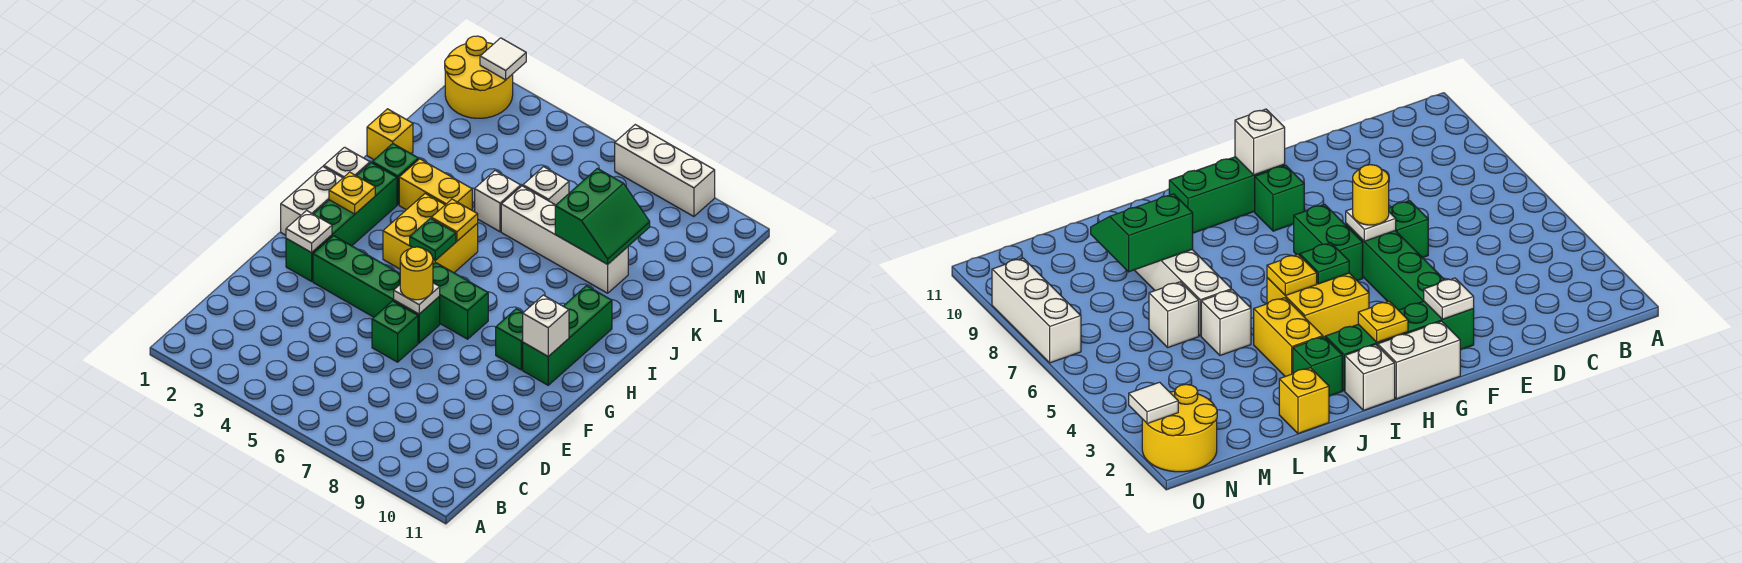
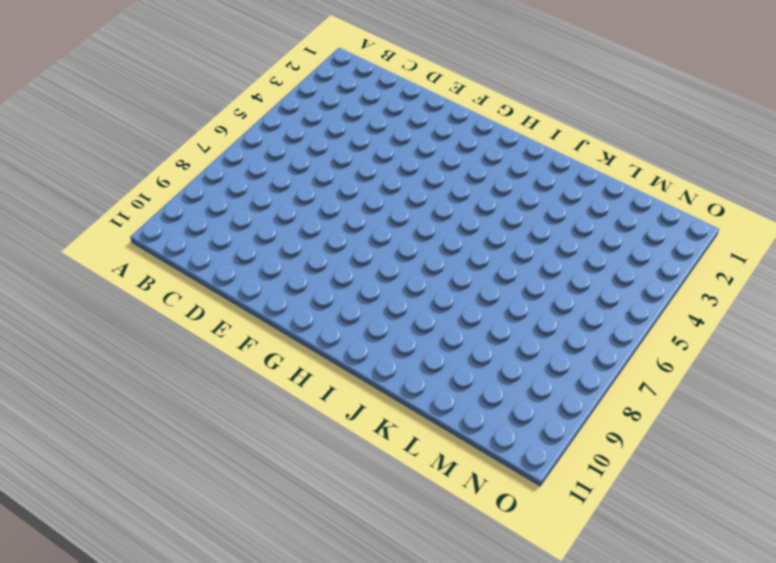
none -> green 1x1 brick [372,301,418,362]
none -> green 1x4 brick [286,163,397,281]
none -> green 1x4 brick [313,236,440,343]

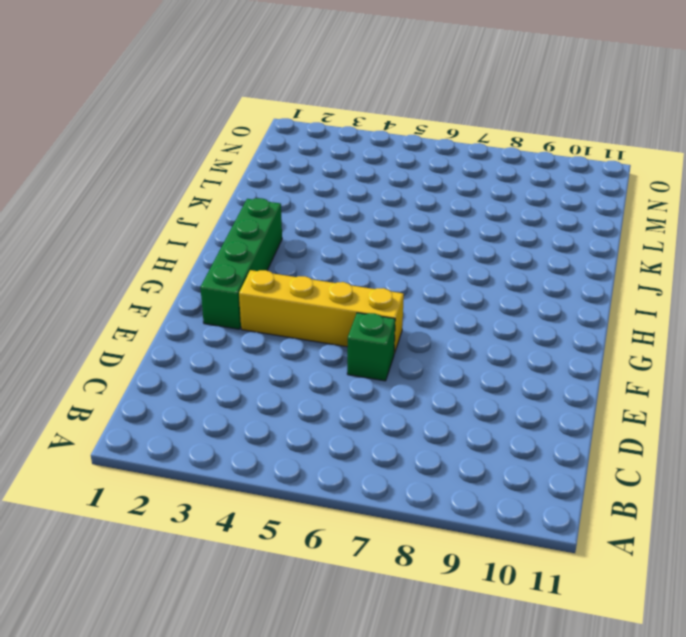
yellow 1x4 brick [239,270,404,354] -> green 1x4 brick [313,236,440,343]
none -> white 1x2 brick [281,167,342,235]
none -> green 1x2 brick [433,263,488,339]
none -> green 1x1 brick [496,309,523,370]

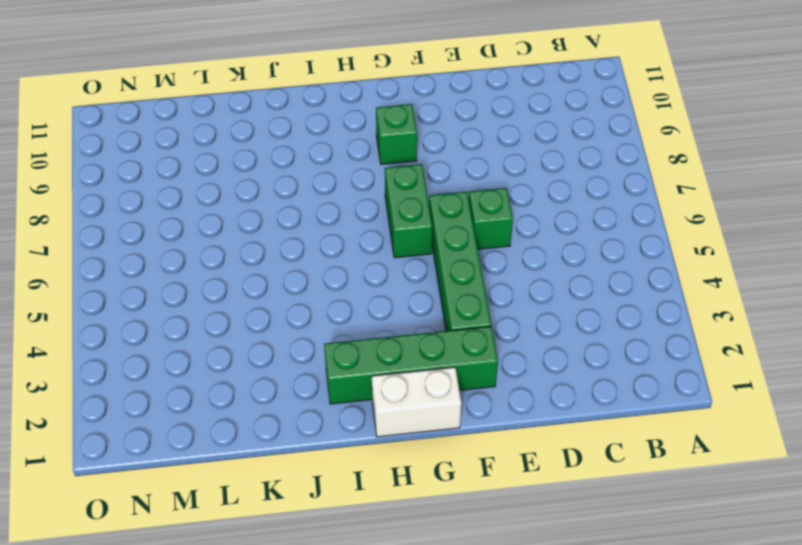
none -> green 1x3 brick [523,286,612,385]
none -> yellow 2x2 brick [383,194,478,273]
none -> white 1x1 brick [324,147,370,178]

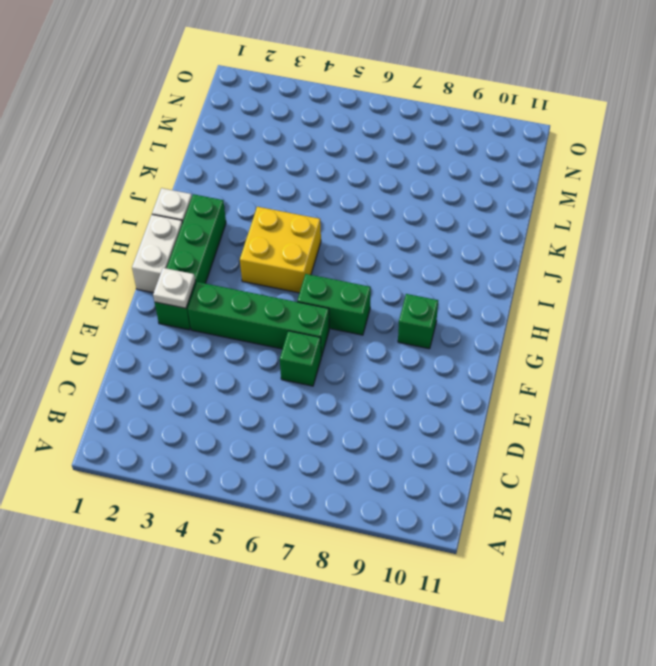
none -> green 1x3 brick [523,286,612,385]
none -> green 1x1 brick [372,144,418,205]
none -> yellow 1x2 brick [399,159,472,210]

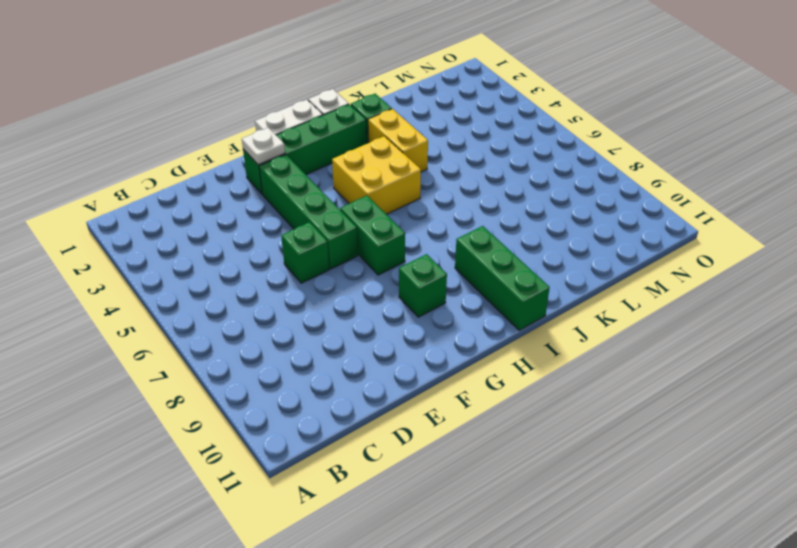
green 1x3 brick [455,226,550,330] -> green 1x3 brick turned to [523,286,612,385]
none -> yellow 1x1 brick [367,109,413,160]
none -> white 1x1 brick [475,171,521,232]
none -> white 1x4 brick [501,186,628,293]

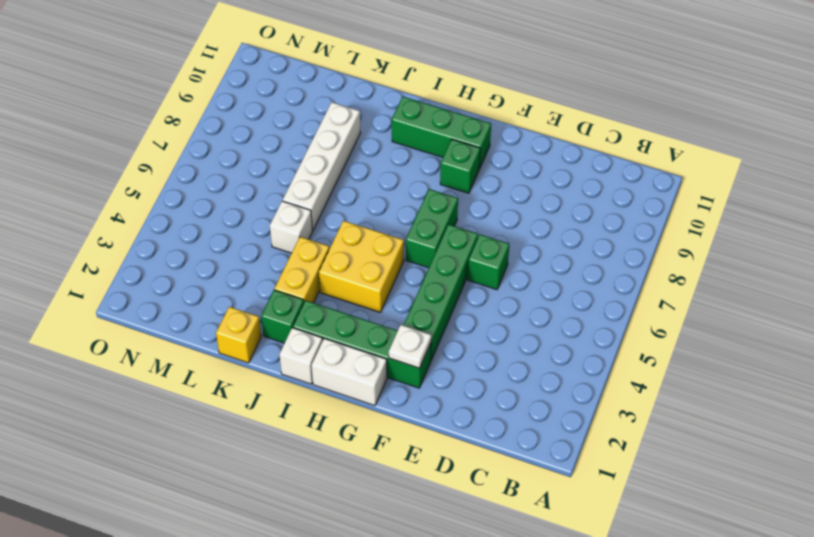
none -> white 1x1 brick [523,167,569,205]
none -> yellow 2x2 round brick [445,36,513,118]
none -> white 1x3 brick [615,125,715,216]

